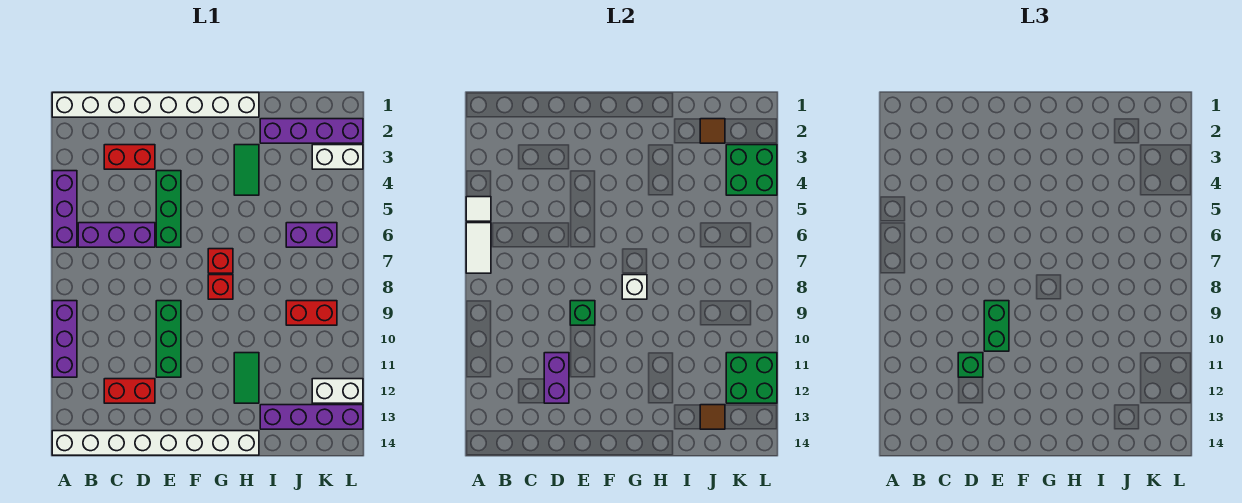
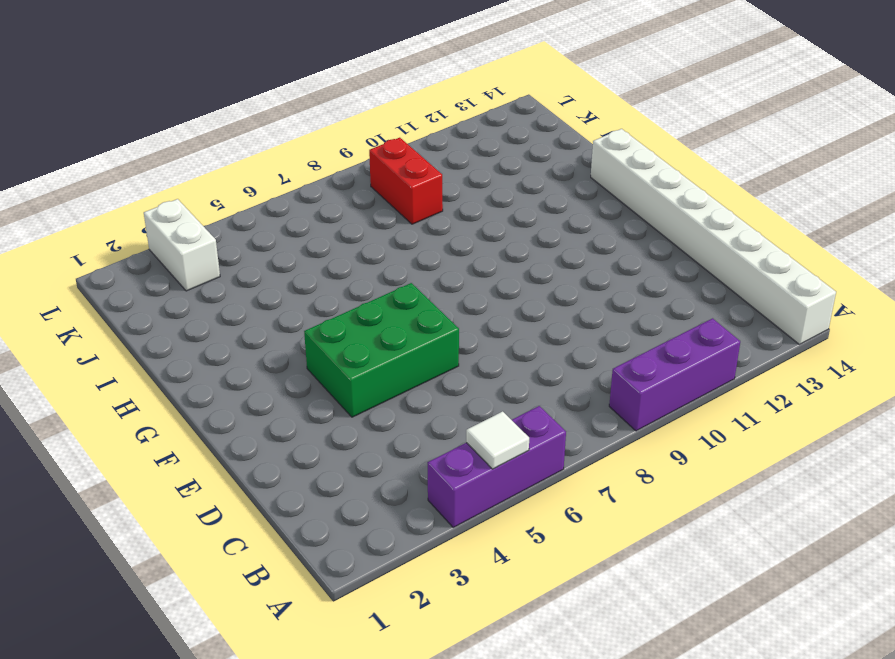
green 2x3 brick [304,283,459,417] -> green 1x3 brick [156,171,181,247]
none -> white 1x8 brick [52,93,259,117]
none -> purple 1x3 brick [78,223,155,247]
none -> red 1x2 brick [104,145,155,169]
none -> red 1x2 brick [104,379,155,403]

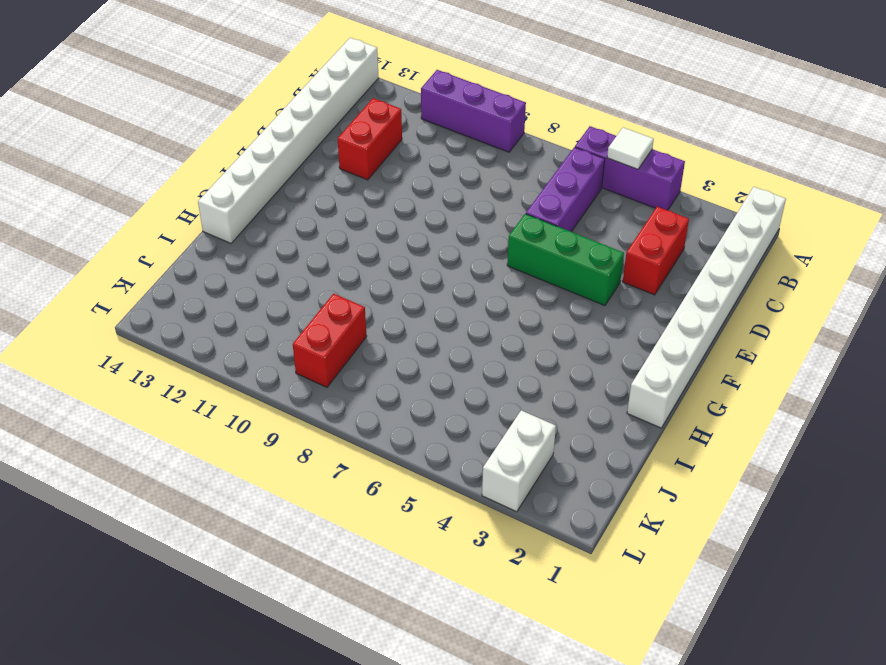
none -> green 1x3 brick [156,301,181,377]
none -> red 1x1 brick [208,249,233,273]
none -> red 1x1 brick [208,275,233,299]
none -> green 1x2 tile [234,145,259,195]

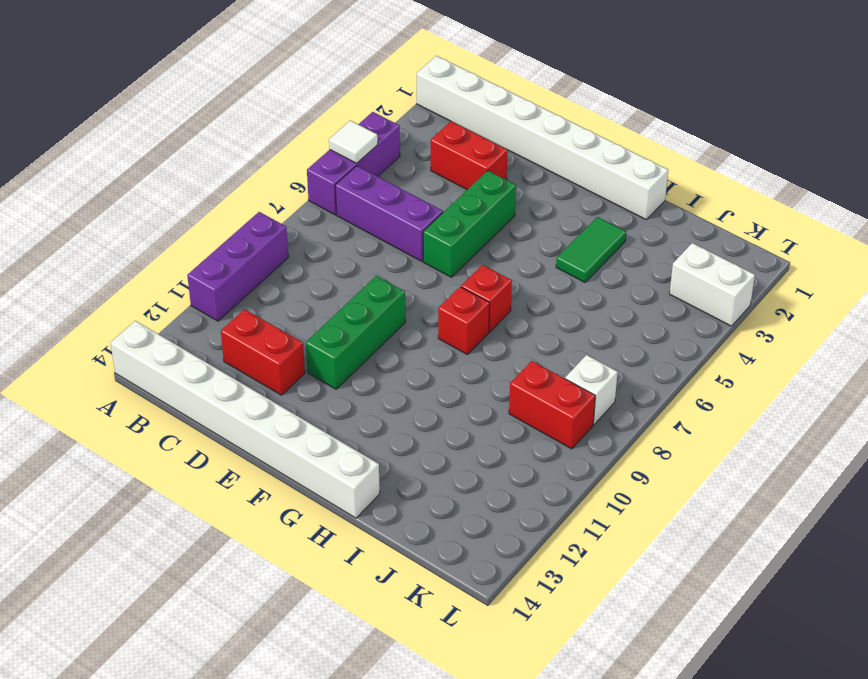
white 1x1 brick [565,355,618,424] -> white 1x1 brick moved to [622,275,647,299]
none -> green 1x2 tile [234,353,259,403]
none -> purple 1x4 brick [260,119,363,143]
none -> purple 1x4 brick [260,405,363,429]
none -> purple 1x2 brick [286,223,337,247]

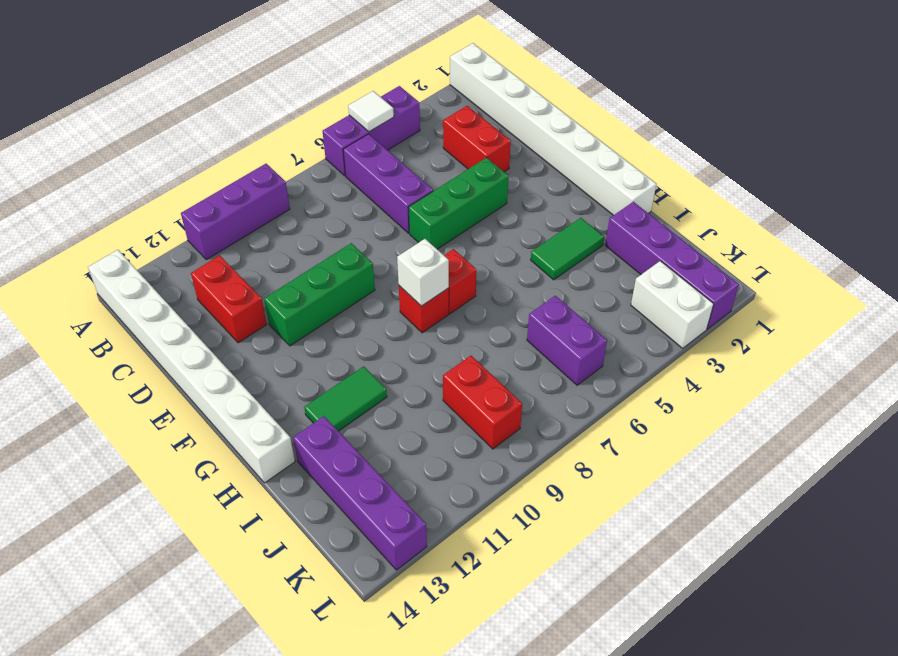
none -> white 1x2 brick [312,379,363,403]
none -> white 1x2 tile [466,223,491,273]
none -> purple 1x2 brick [544,353,569,403]
none -> green 1x1 brick [570,301,595,325]

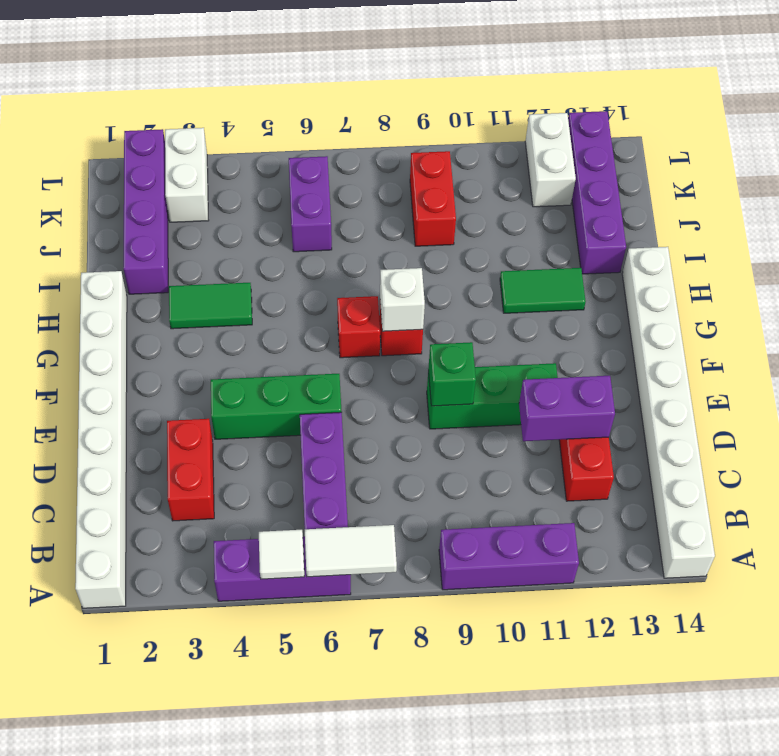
none -> brown 1x1 tile [700,119,725,143]
none -> brown 1x1 tile [700,405,725,429]
none -> green 2x2 brick [726,145,777,195]
none -> green 2x2 brick [726,353,777,403]

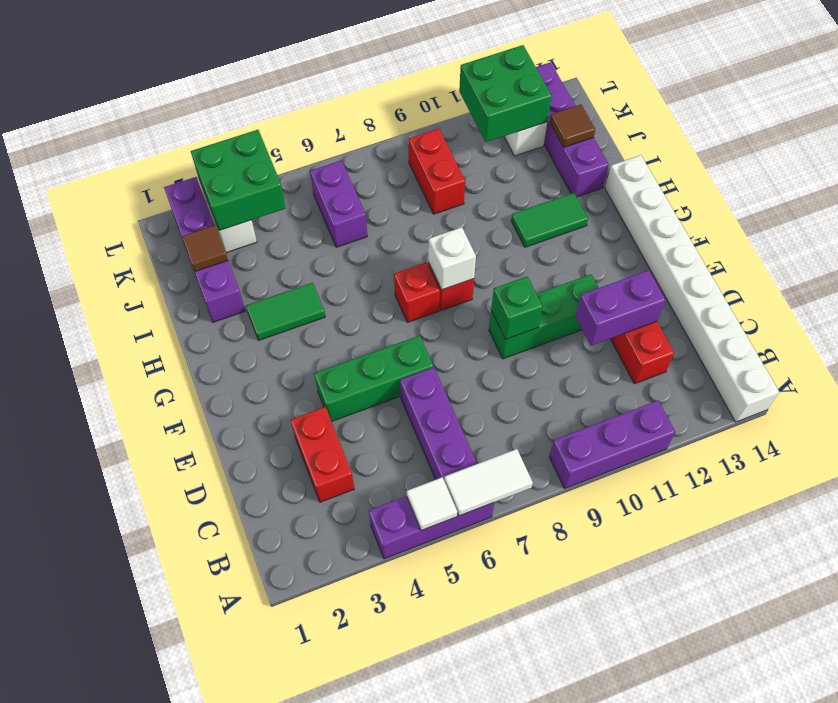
none -> white 1x8 brick [52,93,259,117]
none -> green 1x1 brick [958,353,983,377]
none -> green 1x2 brick [984,301,1009,351]

